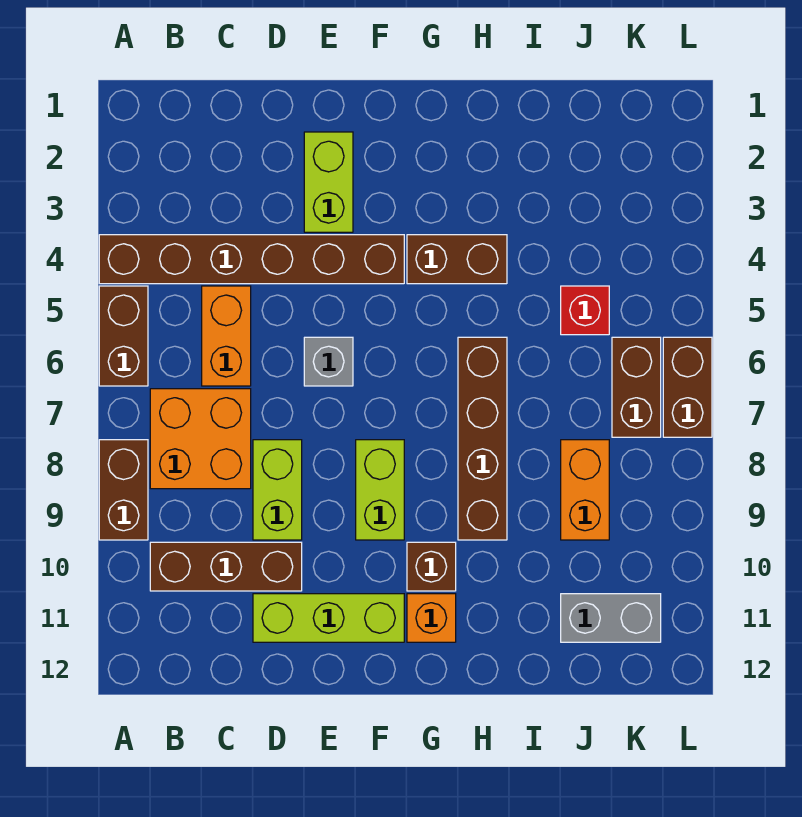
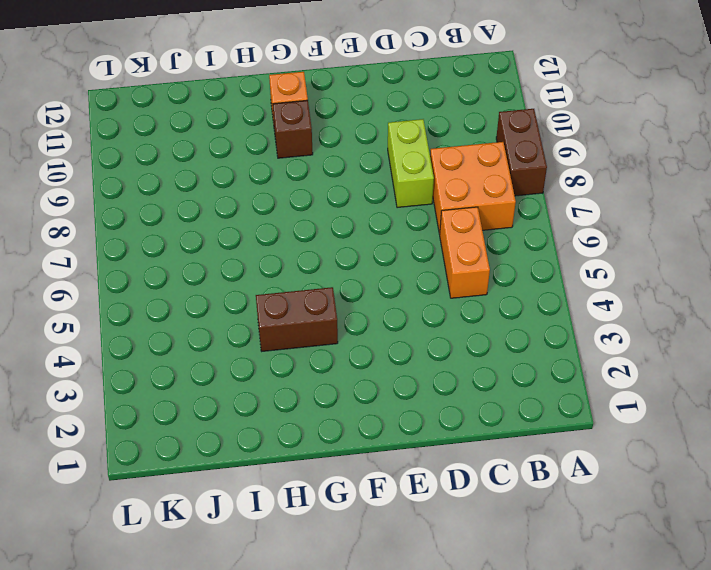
none -> brown 1x6 brick [99,235,404,284]
none -> brown 1x2 brick [99,286,148,386]
none -> brown 1x3 brick [150,542,302,591]

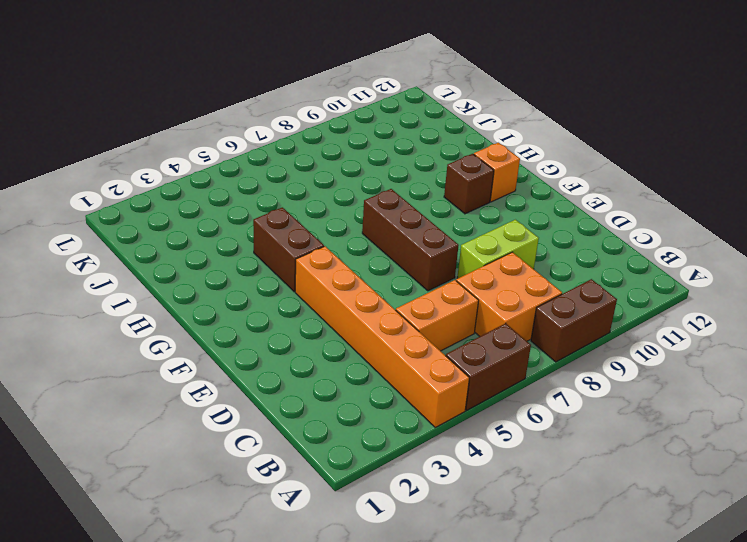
orange 1x6 brick [295,246,469,427] -> brown 1x6 brick [99,235,404,284]
brown 1x3 brick [362,189,459,291] -> brown 1x3 brick moved to [150,542,302,591]
none -> lime 1x3 brick [253,594,404,642]
none -> lime 1x2 brick [304,132,353,232]
none -> grey 1x1 brick [304,337,353,386]

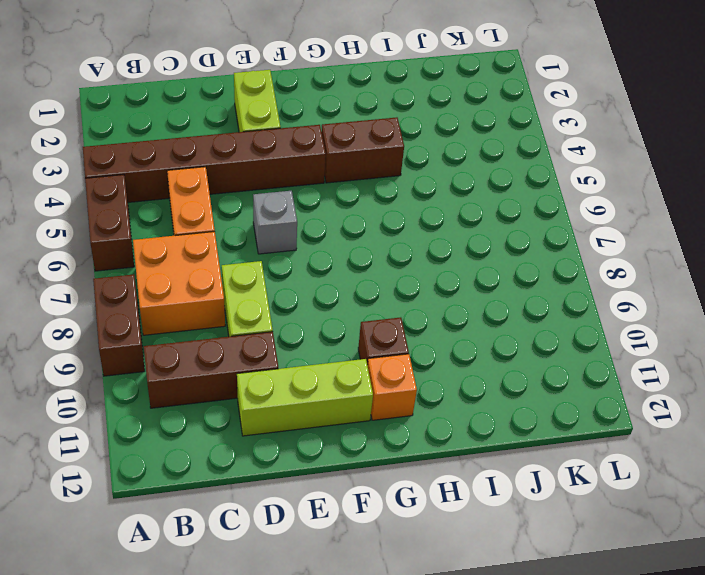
none -> lime 1x2 brick [356,440,404,540]
none -> brown 1x4 brick [458,337,507,540]
none -> red 1x1 brick [561,286,609,335]

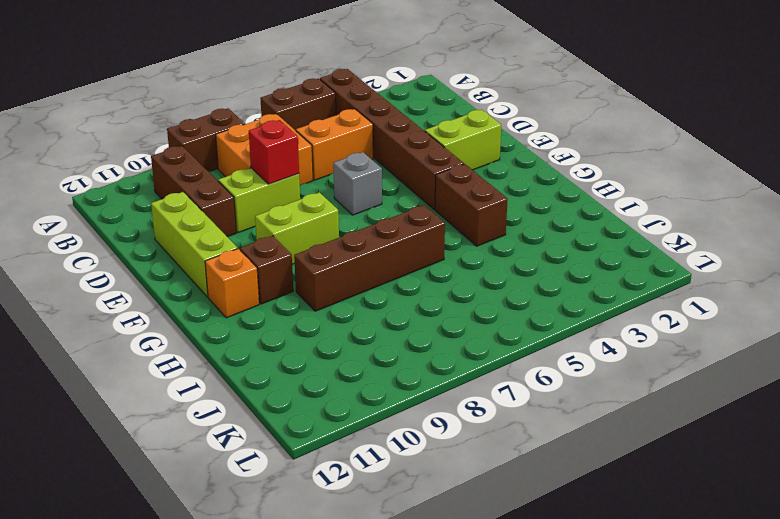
red 1x1 brick [249,120,299,184] -> red 1x1 brick moved to [561,286,609,335]
none -> orange 1x2 brick [561,440,609,540]
none -> grey 1x2 brick [561,594,661,642]
none -> brown 1x2 brick [612,337,661,437]

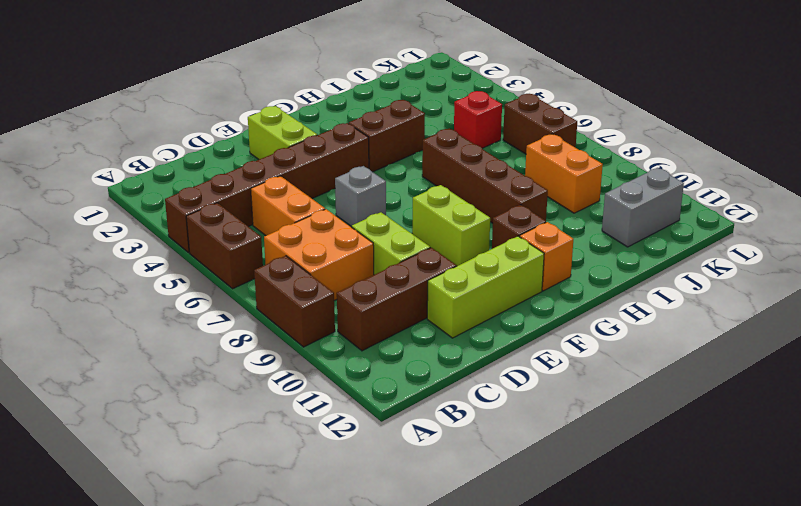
none -> brown 1x2 brick [663,337,712,437]

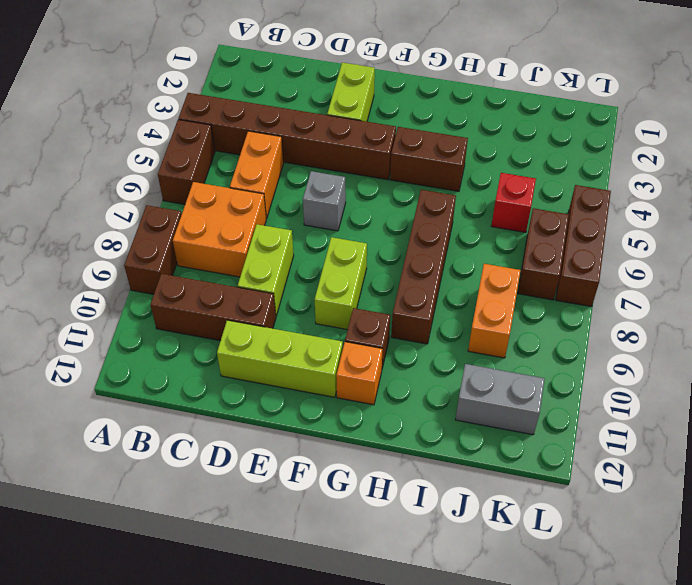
brown 1x3 brick [556,185,611,307] -> brown 1x2 brick [663,337,712,437]

